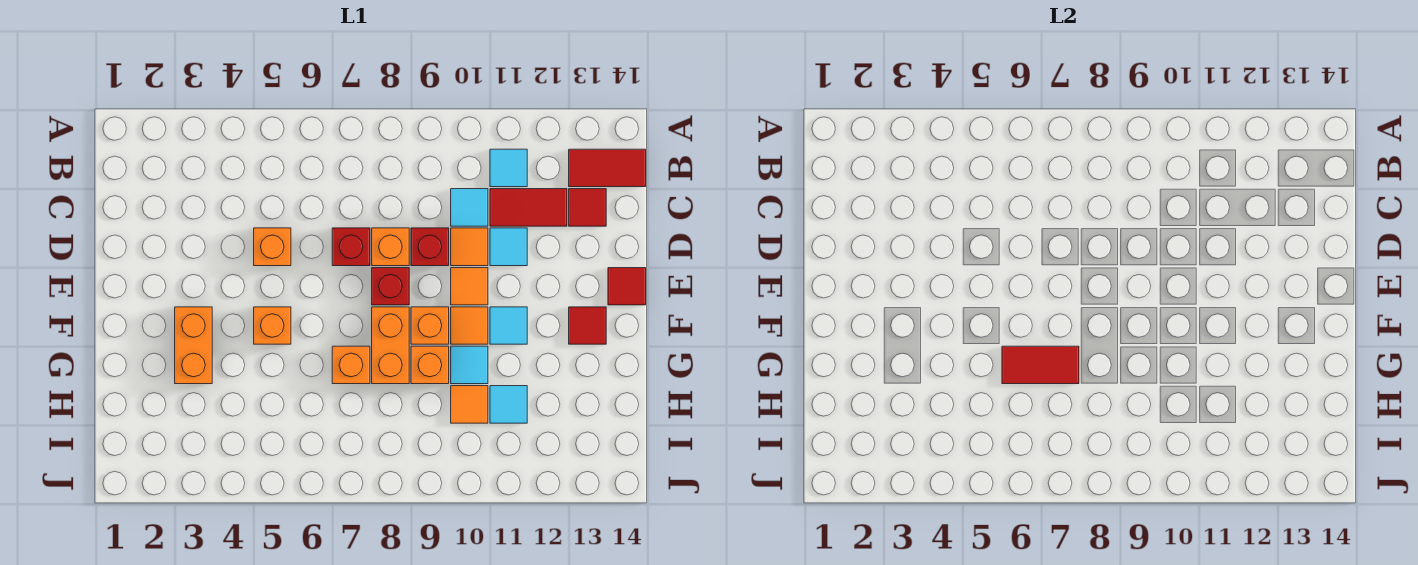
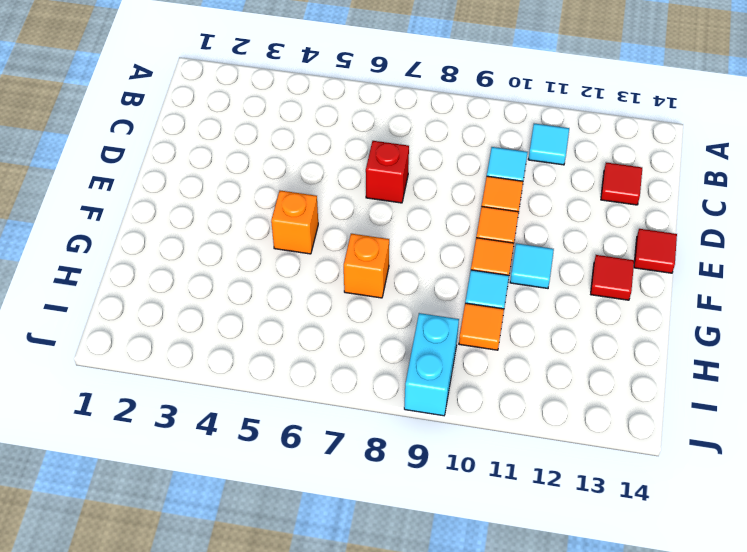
cyan 1x2 brick [404,313,459,416] -> none
none -> red 1x2 tile [569,149,646,187]
none -> red 1x2 tile [490,189,567,226]
none -> orange 1x1 brick [254,228,291,266]

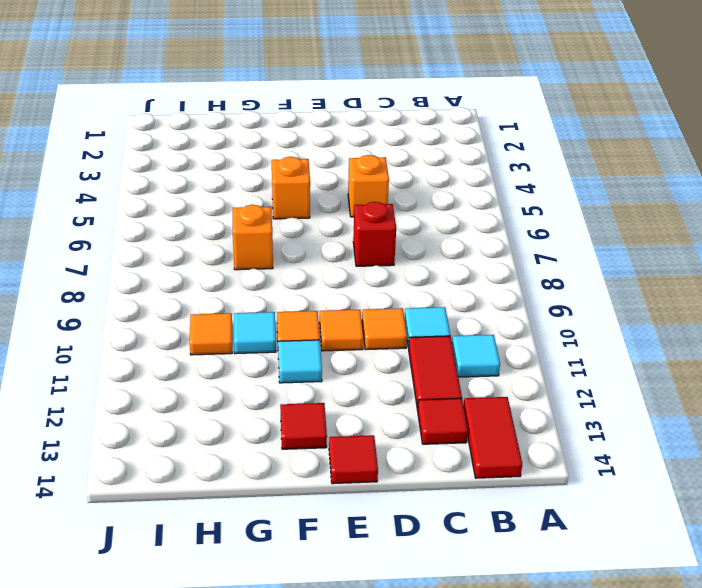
none -> orange 1x1 brick [372,228,409,266]
none -> red 1x1 brick [411,228,449,266]
none -> cyan 1x1 tile [490,228,527,266]

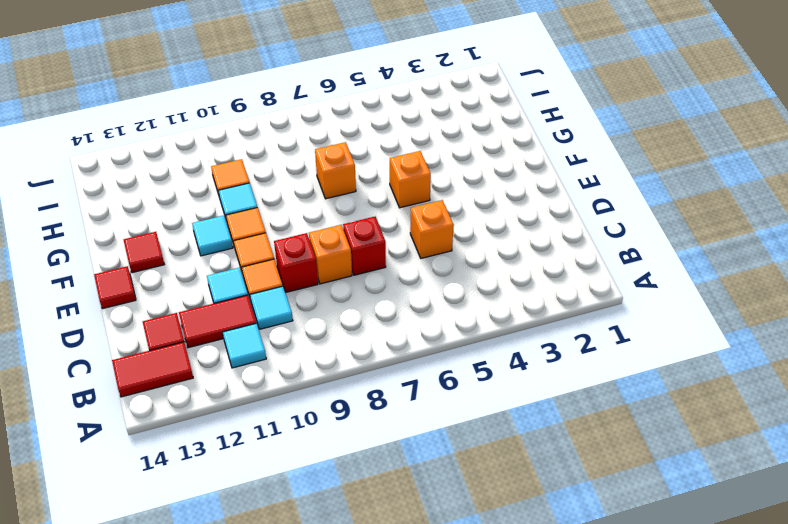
none -> red 1x1 brick [372,268,409,305]
none -> orange 1x2 brick [175,307,212,384]
none -> orange 1x2 brick [372,307,409,384]

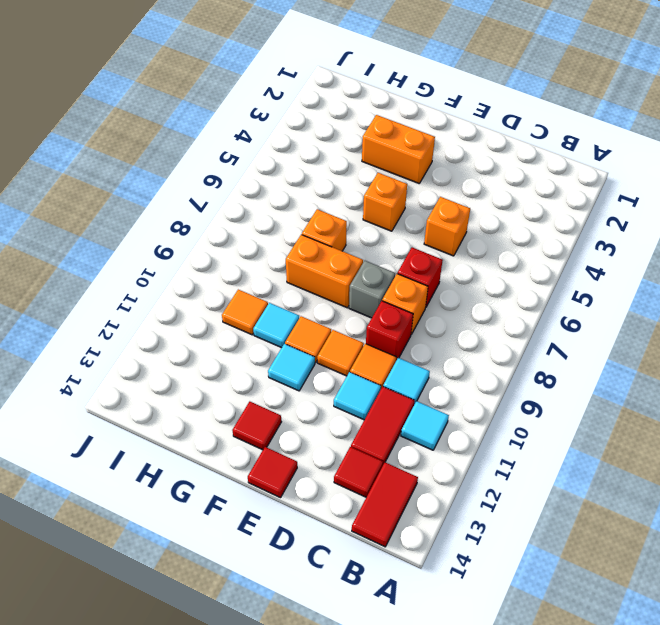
grey 1x1 brick [349,261,395,318] -> red 1x1 brick [372,268,409,305]
none -> orange 1x1 brick [411,307,449,344]
none -> orange 1x1 brick [411,346,449,384]
none -> cyan 1x1 tile [490,386,527,423]

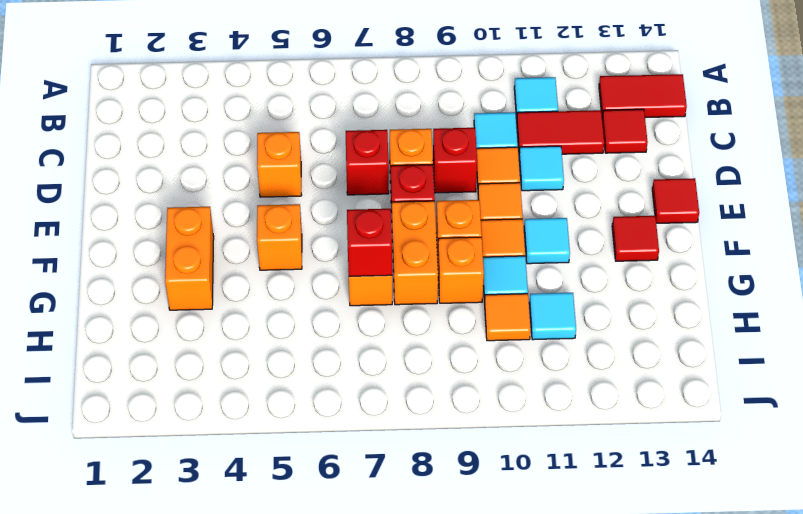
red 1x1 brick [347,209,392,276] -> red 1x2 tile [1002,346,1079,384]

